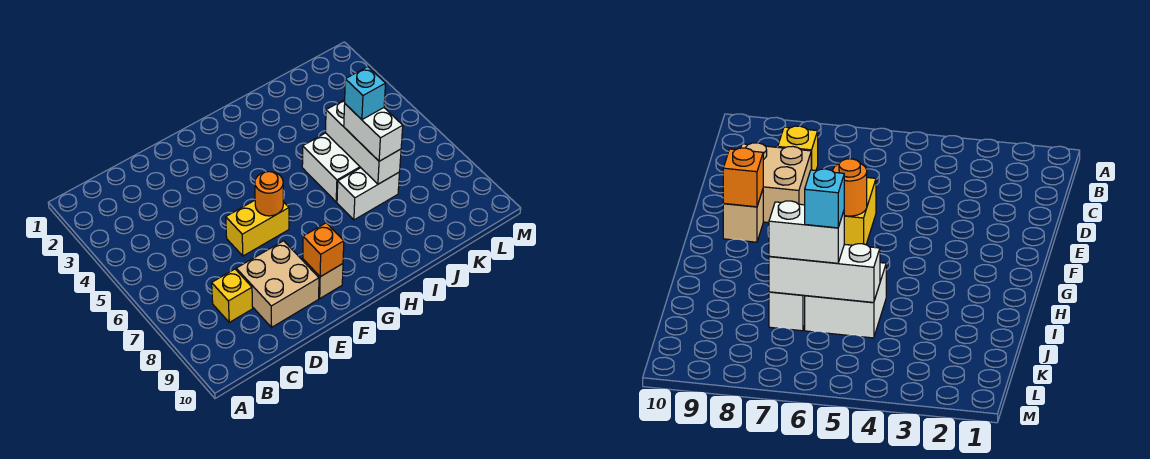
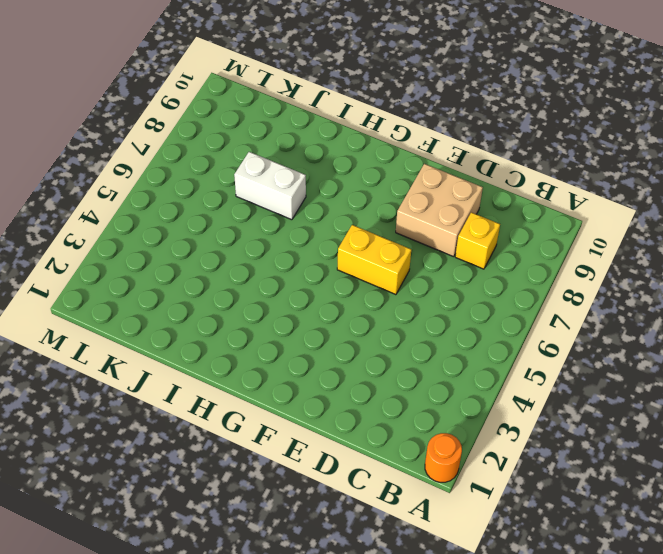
orange 1x1 round brick [425,433,462,482] -> orange 1x1 round brick moved to [255,172,283,216]
none -> tan 1x1 brick [303,259,343,298]
none -> white 2x2 brick [302,133,361,202]

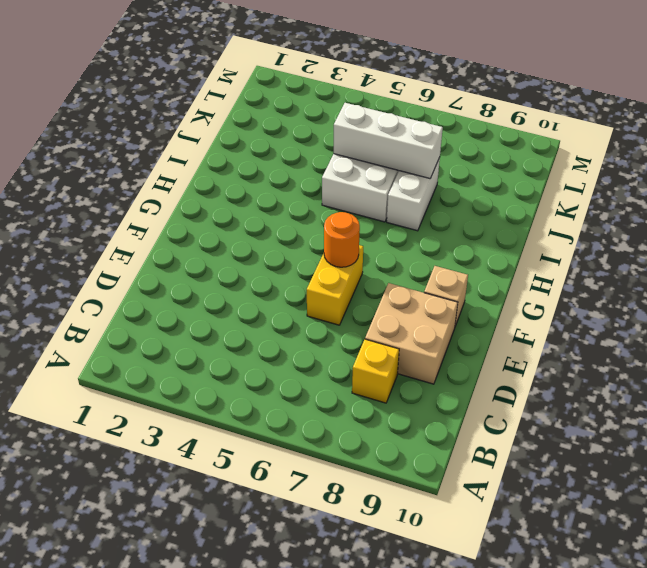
none -> orange 1x1 brick [303,223,344,277]
none -> white 1x2 brick [344,104,403,161]

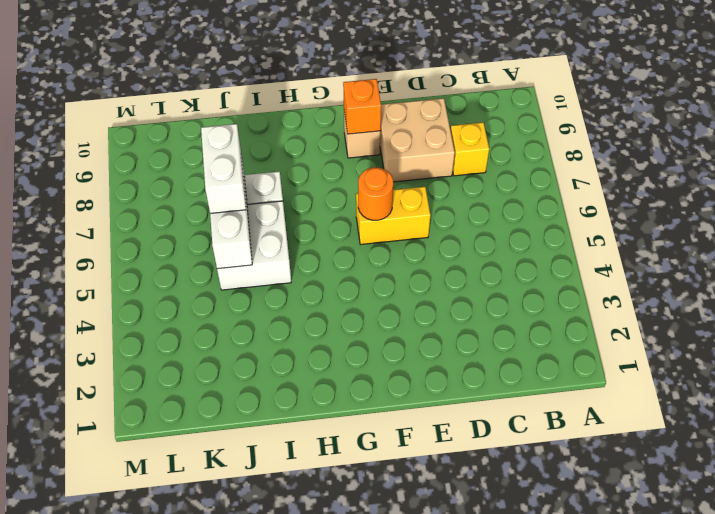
none -> cyan 1x1 brick [345,67,386,120]

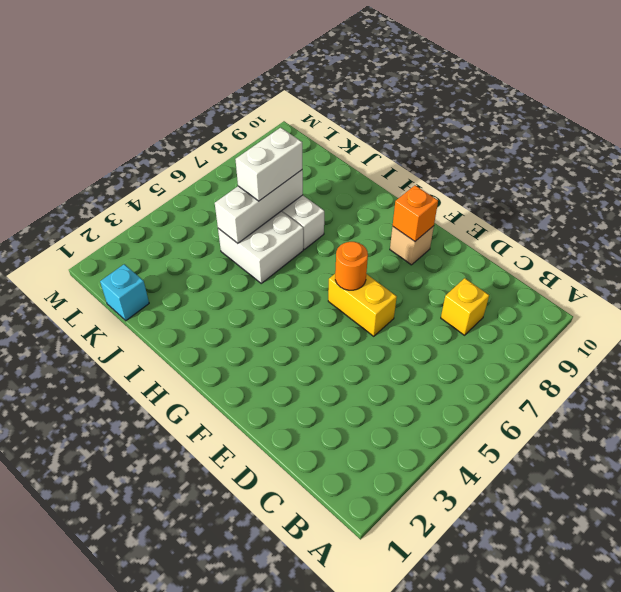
cyan 1x1 brick [100,264,149,321] -> cyan 1x1 brick moved to [345,67,386,120]
none -> tan 2x2 brick [236,241,319,327]

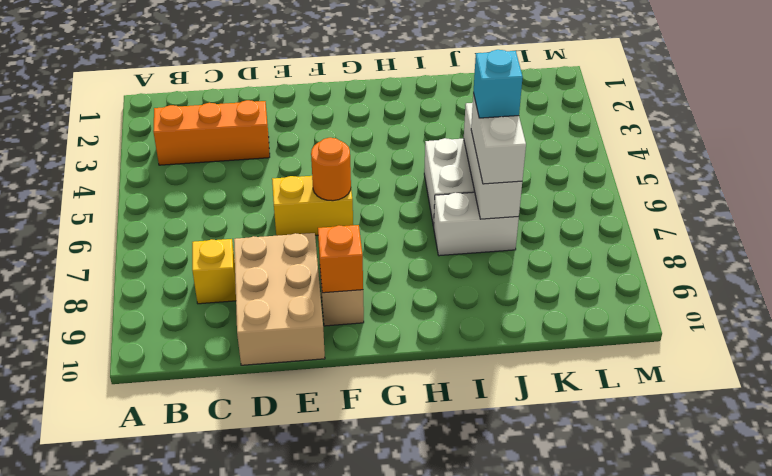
orange 1x3 brick [153,100,270,165] -> none
tan 2x3 brick [234,233,325,365] -> tan 2x2 brick [236,241,319,327]

